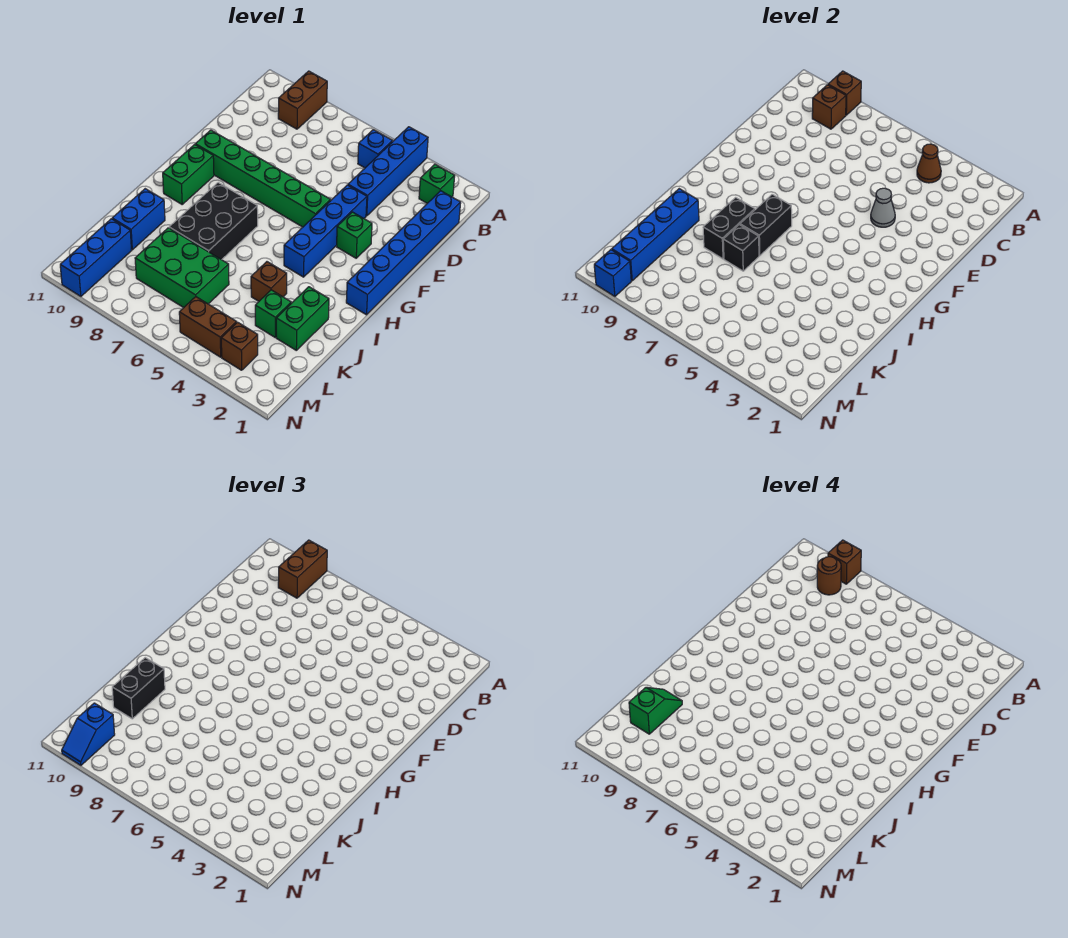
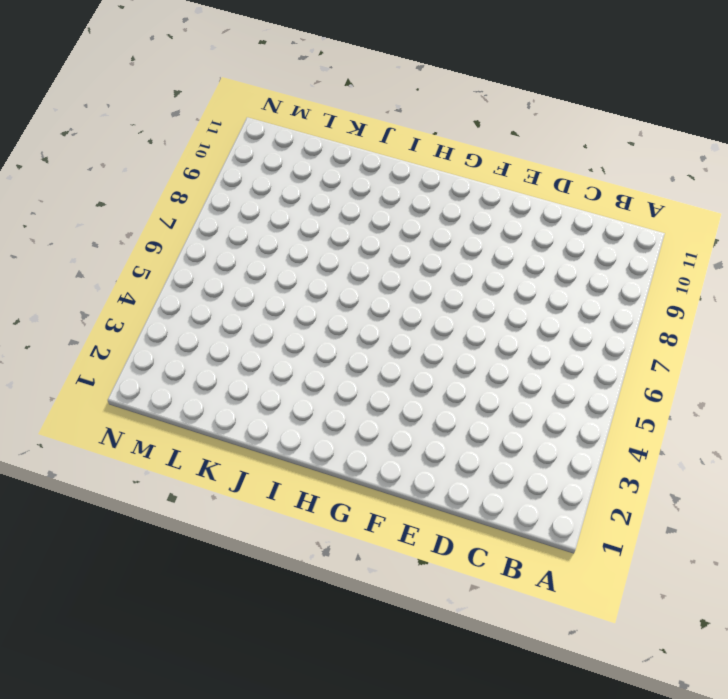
none -> blue 1x4 brick [348,127,428,216]
none -> brown 1x2 brick [278,71,327,129]
none -> green 1x1 brick [419,164,455,203]
none -> blue 1x1 brick [358,130,393,168]

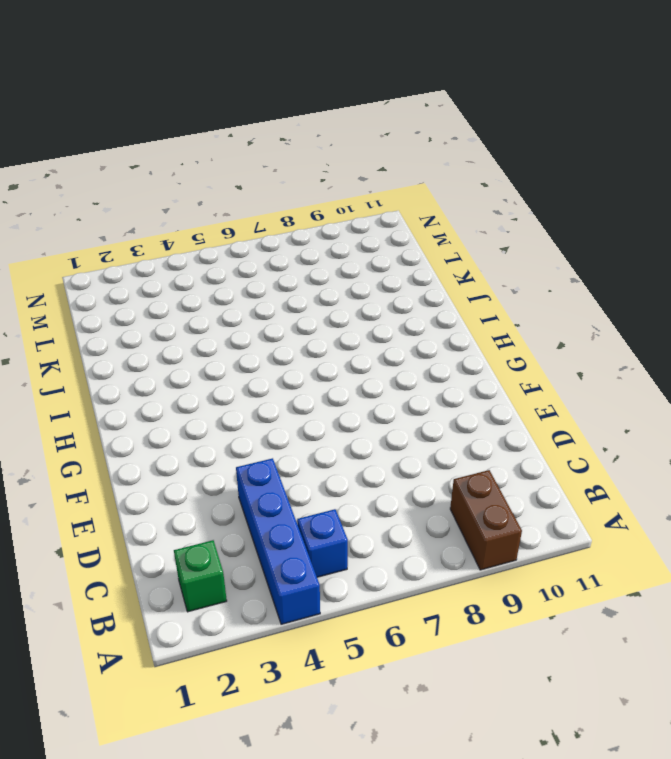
none -> blue 1x6 brick [346,191,461,315]
none -> blue 1x4 brick [284,185,367,277]
none -> green 1x1 brick [337,212,372,258]
none -> green 1x6 brick [195,130,331,227]

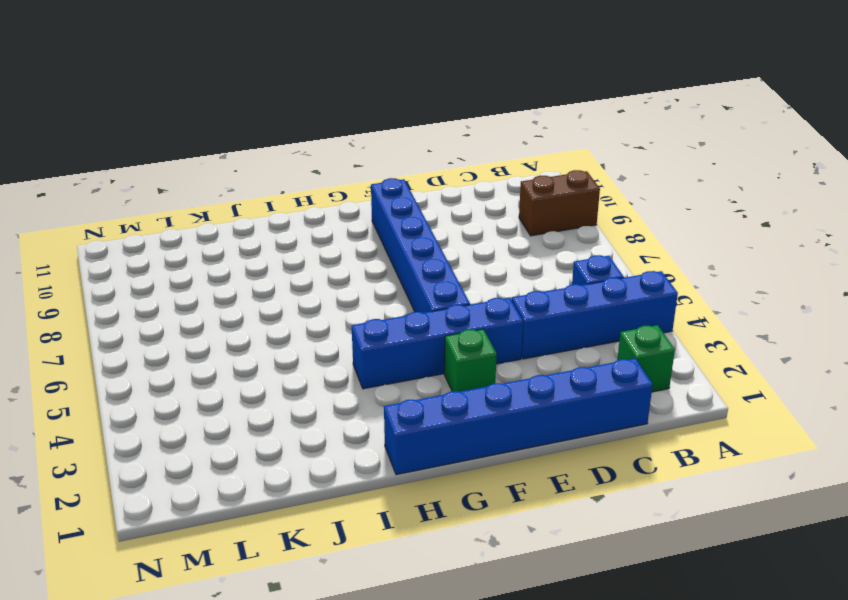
blue 1x6 brick [371,178,470,313] -> green 1x6 brick [195,130,331,227]
none -> green 1x2 brick [163,144,214,204]
none -> black 2x3 brick [169,183,258,260]
none -> green 1x2 brick [276,287,329,350]
none -> brown 1x1 brick [251,262,287,301]

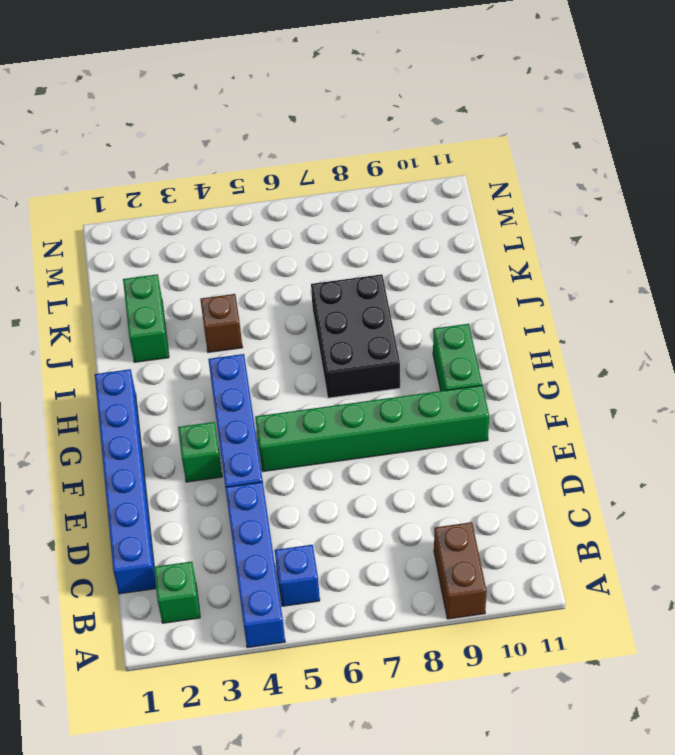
none -> blue 1x2 brick [112,189,165,250]
none -> green 1x1 brick [255,290,291,337]
none -> green 2x3 brick [135,228,229,308]
none -> blue 1x3 brick [60,219,132,296]

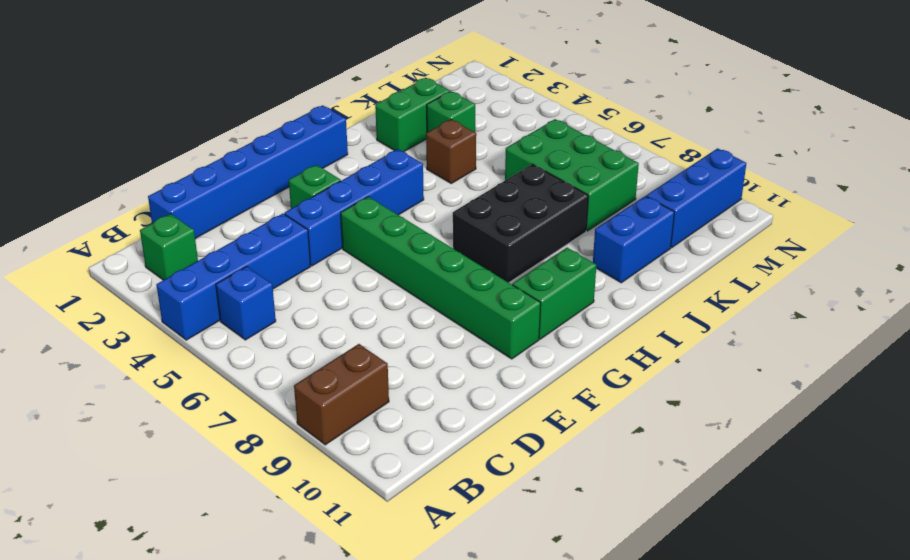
none -> brown 1x1 brick [221,322,258,370]
none -> brown 1x2 brick [179,297,237,357]
none -> brown 1x1 brick [828,71,861,115]
none -> brown 1x1 cone [917,144,941,183]

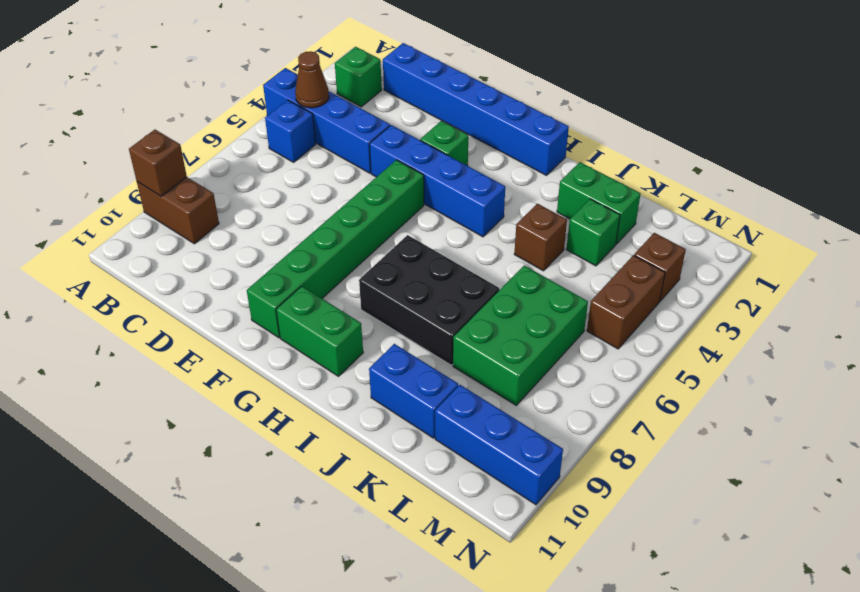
none -> brown 1x1 brick [812,85,846,129]
none -> grey 1x1 cone [871,188,895,227]
none -> black 1x2 brick [740,194,792,256]
none -> black 1x2 brick [703,197,755,259]

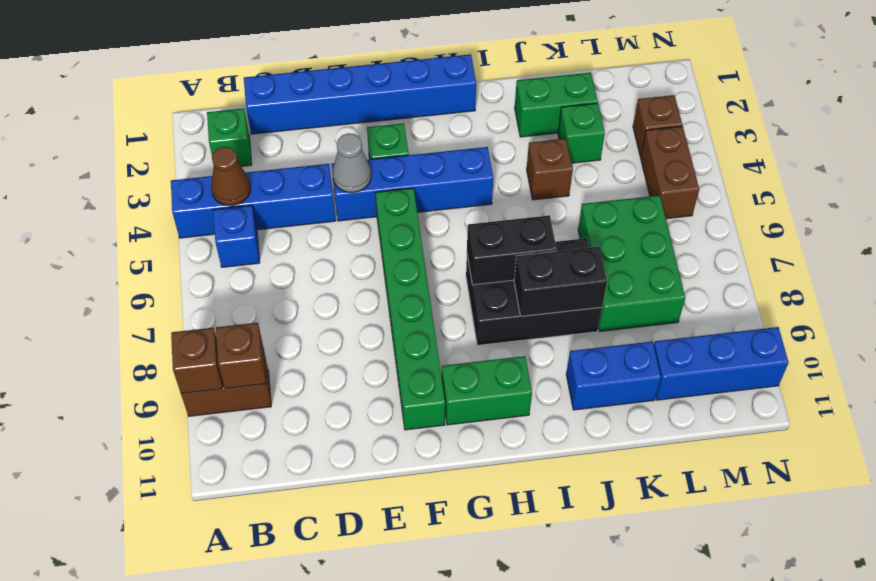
none -> black 1x1 brick [723,225,759,271]
none -> blue 1x4 brick [612,189,699,281]
none -> blue 1x1 brick [594,250,631,296]
none -> brown 1x2 brick [278,540,327,598]

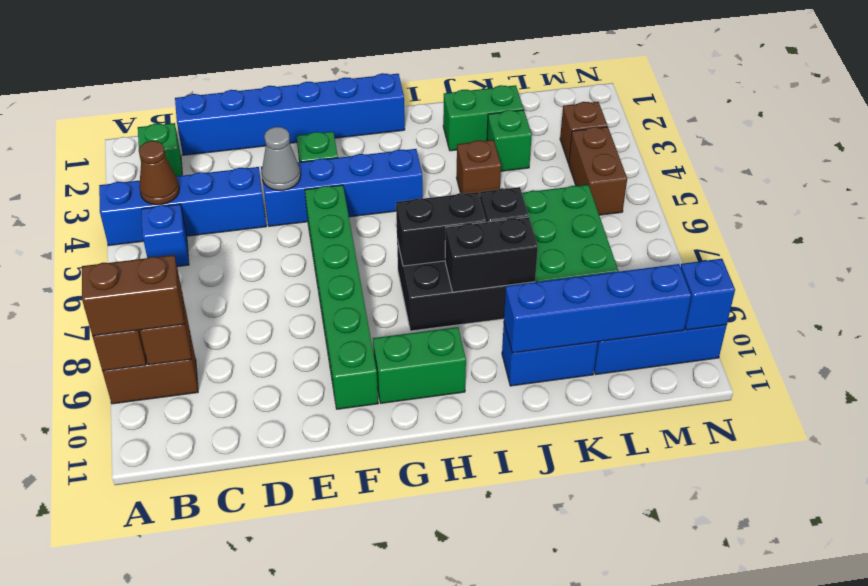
none -> black 1x2 brick [112,658,165,719]
none -> blue 1x2 slope [62,703,115,765]
none -> brown 1x1 brick [828,540,861,584]
none -> brown 1x1 round brick [817,557,841,595]

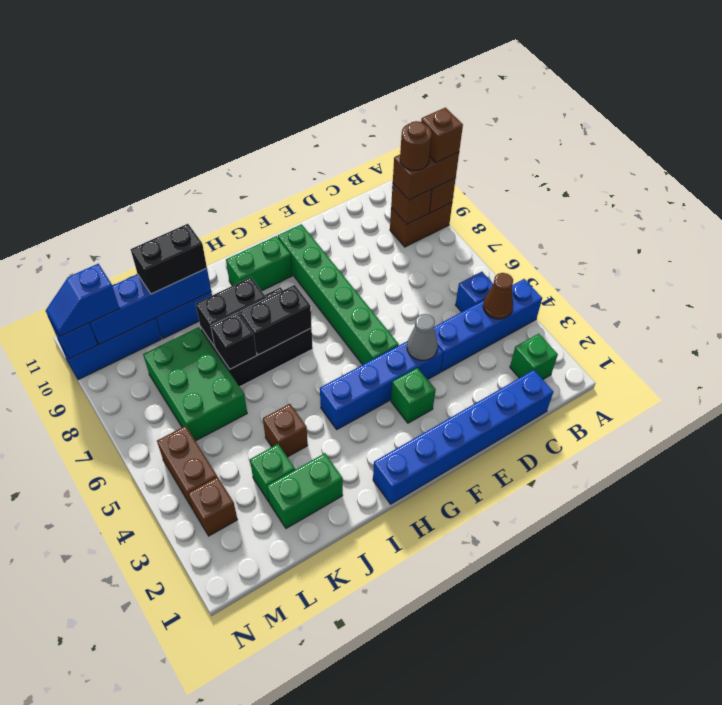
none -> green 1x2 slope [629,687,682,734]

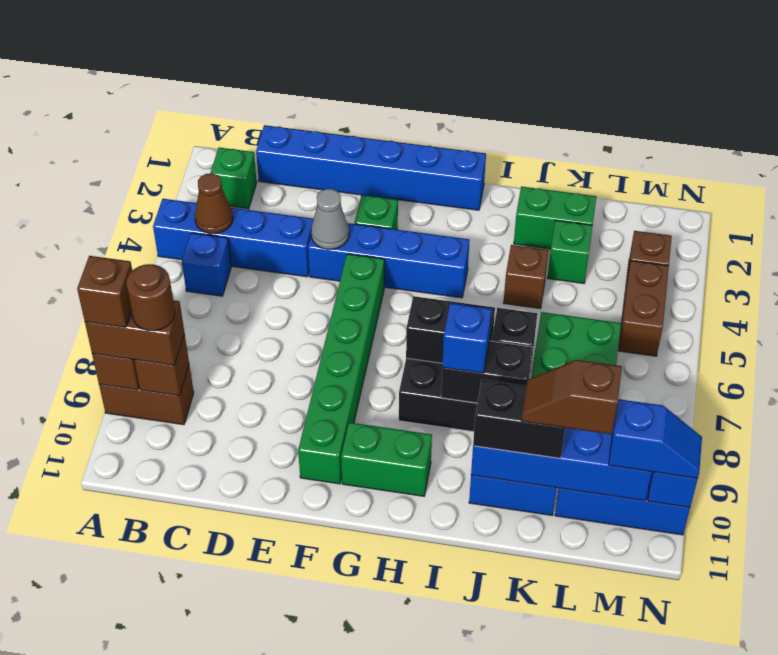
blue 1x1 brick [442,303,492,373] -> none
brown 1x2 slope [521,360,622,434] -> green 1x2 slope [629,687,682,734]

